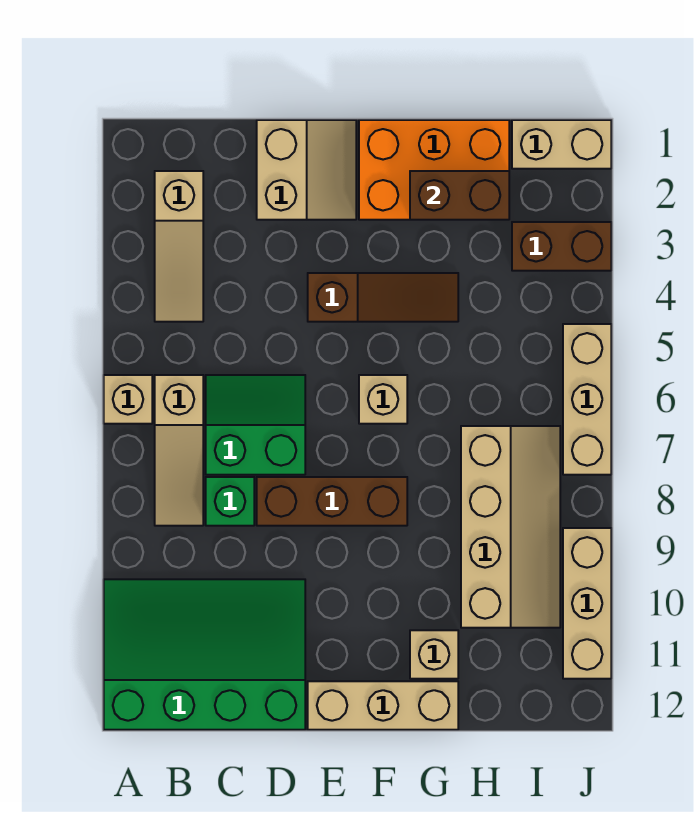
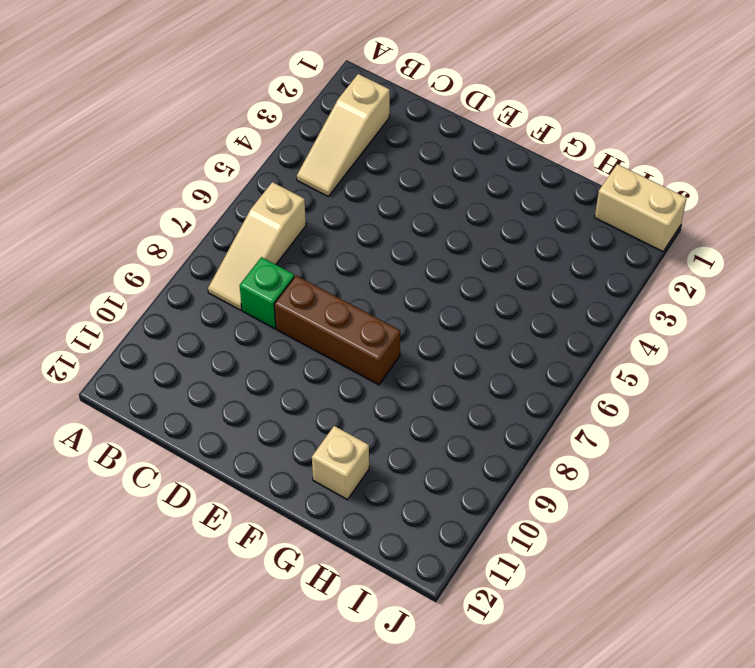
none -> tan 1x1 brick [104,375,152,424]
none -> green 3x4 slope [104,579,305,730]
none -> green 2x2 slope [206,375,305,475]

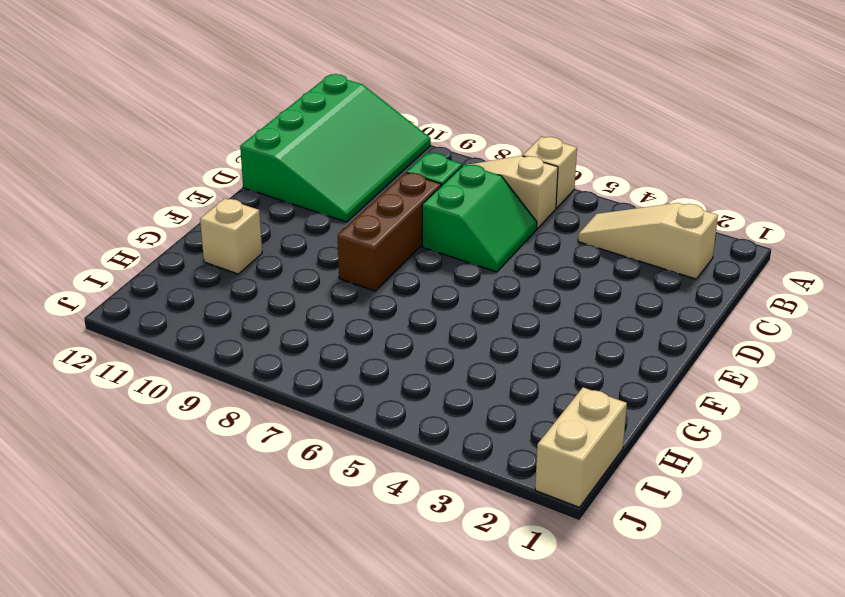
none -> tan 2x2 slope [257,120,356,220]
none -> brown 1x3 slope [308,273,458,322]
none -> tan 1x3 brick [308,681,458,730]

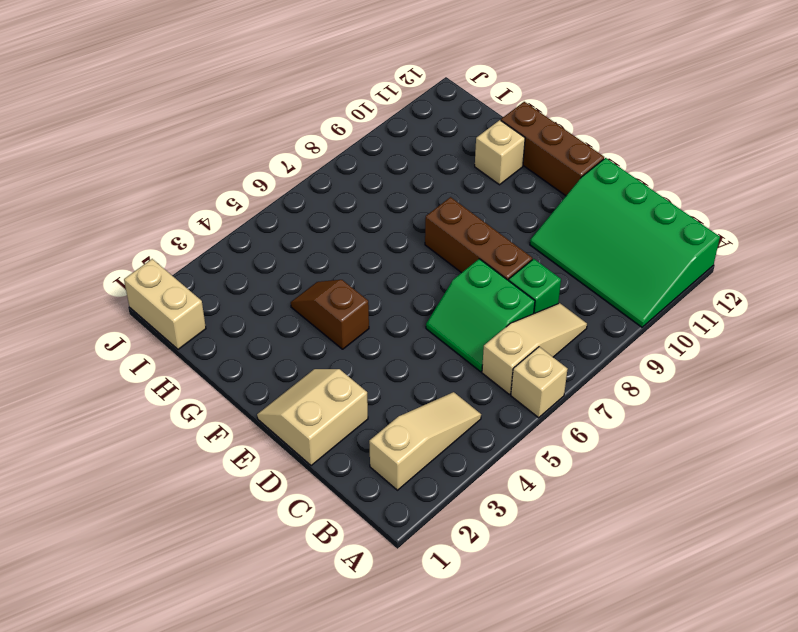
brown 1x3 brick [501,102,604,196] -> tan 1x3 brick [308,681,458,730]
brown 1x2 slope [291,280,369,349] -> brown 1x3 slope [308,273,458,322]
none -> orange 2x3 brick [359,120,509,220]
none -> tan 1x1 brick [359,375,407,424]
none -> tan 2x4 slope [461,426,560,628]

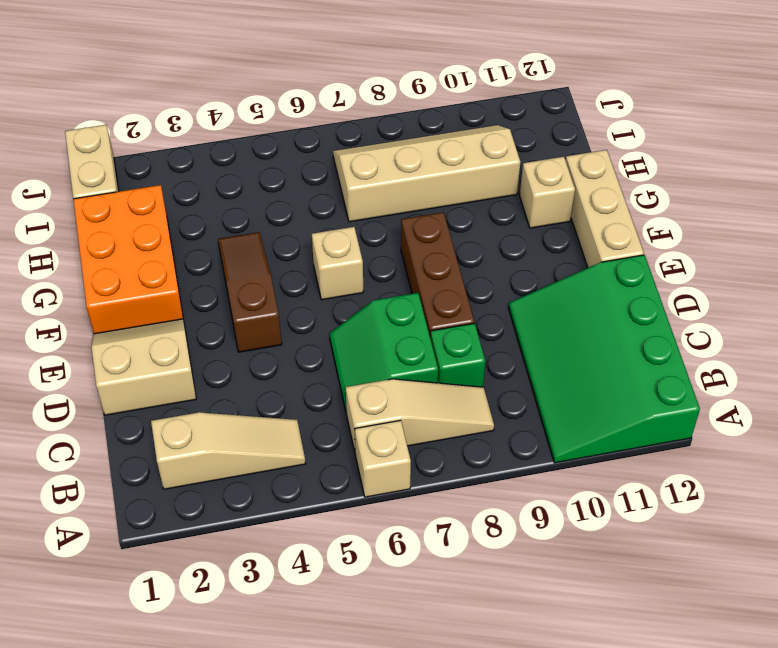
none -> brown 1x2 brick [512,222,611,271]
none -> tan 1x3 brick [563,324,611,475]
none -> tan 1x3 brick [563,528,611,679]

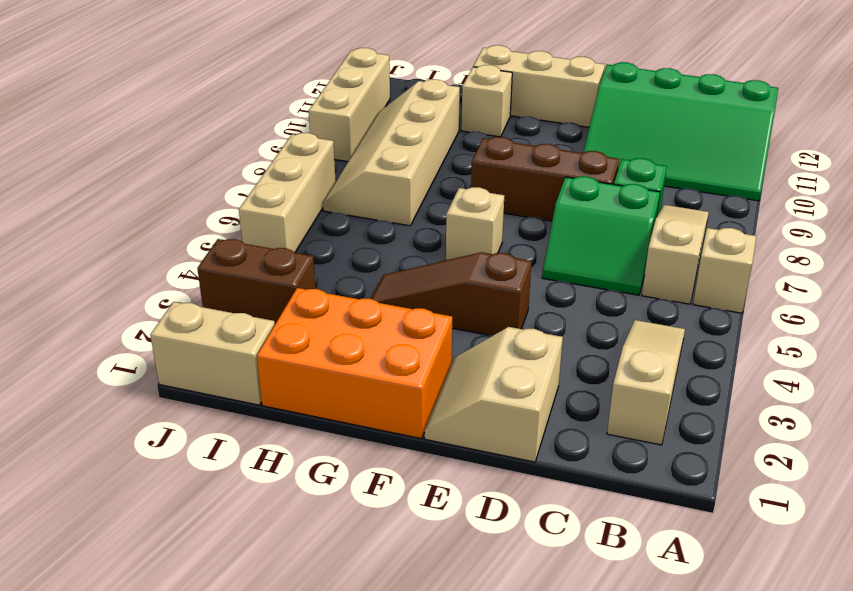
none -> brown 1x2 brick [410,171,509,220]

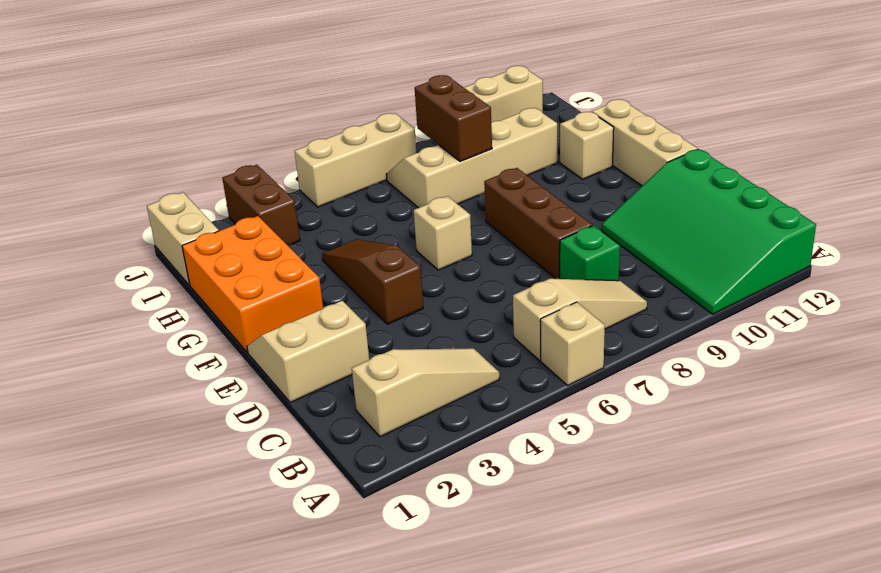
brown 1x2 brick [415,75,492,161] -> brown 1x2 brick moved to [410,171,509,220]
none -> green 2x2 slope [206,375,305,475]

